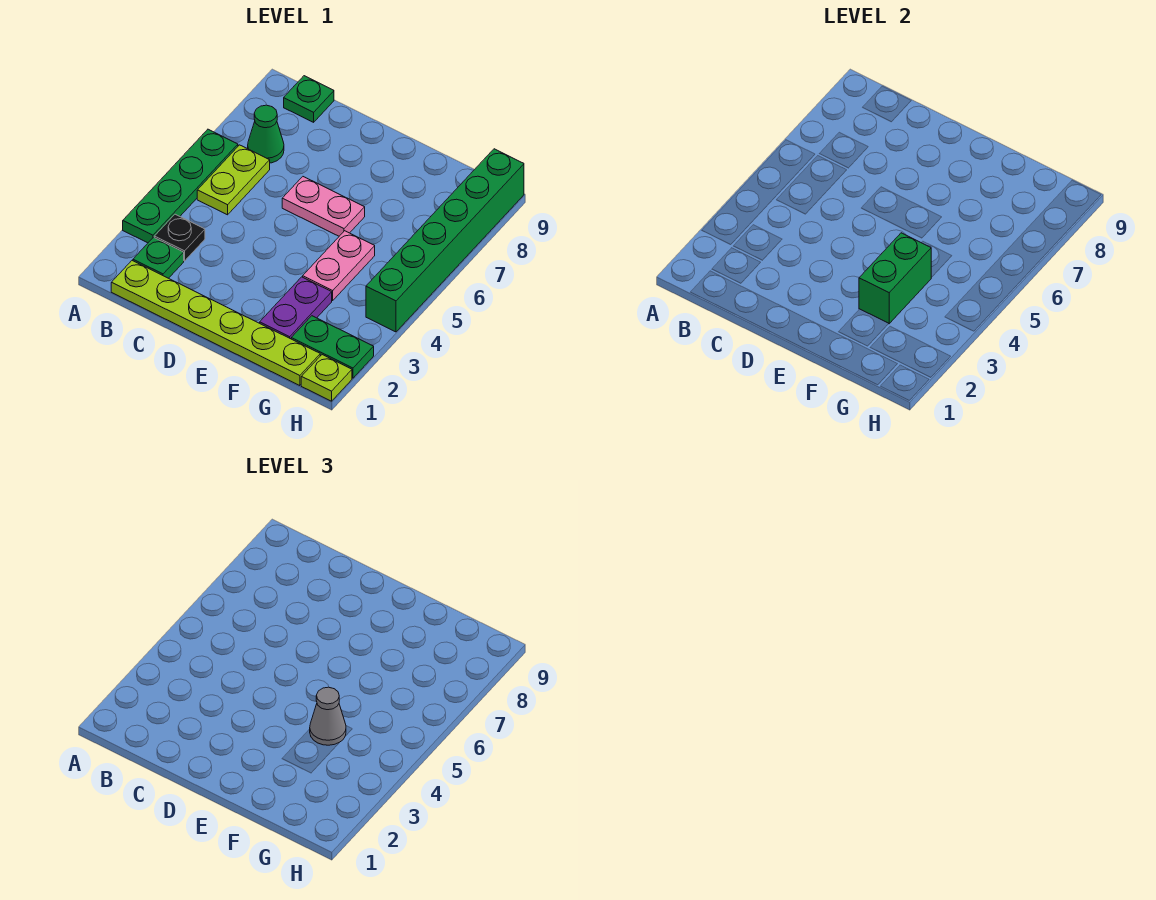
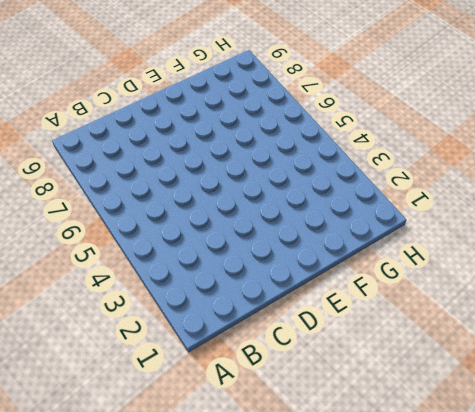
none -> green 1x4 plate [123,129,238,243]
none -> lime 1x6 plate [111,261,320,386]
none -> green 1x1 plate [133,237,184,278]

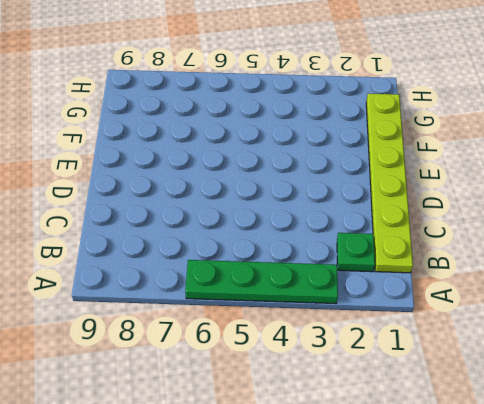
none -> black 1x1 plate [154,214,205,261]
none -> lime 1x2 plate [197,145,270,215]
none -> green 1x1 cone [248,105,284,163]

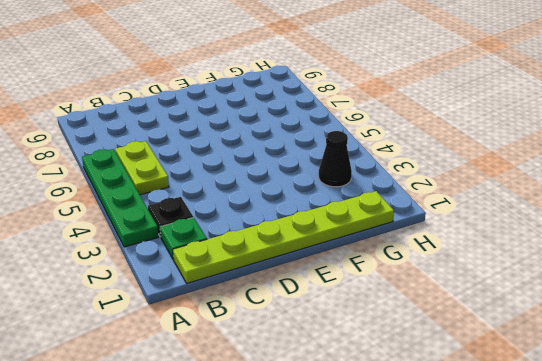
black 1x1 cone [319,131,352,187] -> none
none -> green 1x1 cone [248,105,284,163]
none -> green 1x1 plate [284,76,334,122]
none -> pink 1x2 plate [282,177,365,236]

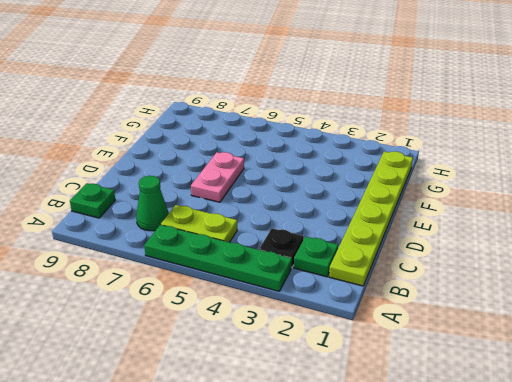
none -> purple 1x2 plate [260,277,332,339]
none -> pink 1x2 plate [303,231,375,300]
none -> green 1x2 plate [291,316,374,378]

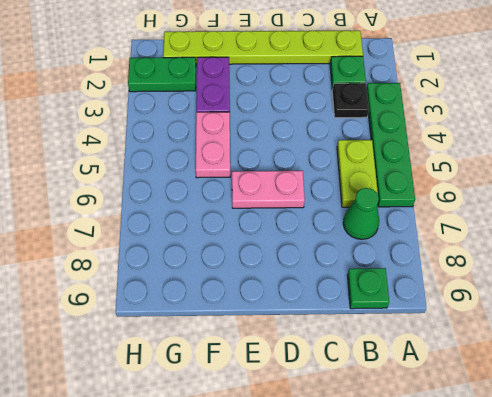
none -> lime 1x1 plate [301,355,352,401]
none -> green 1x6 brick [366,149,524,332]
none -> green 1x2 brick [859,233,931,324]

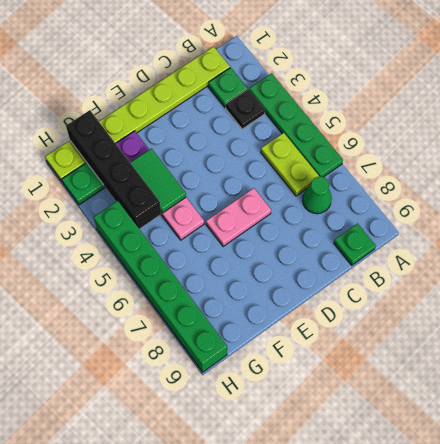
green 1x2 tile [130,149,186,213] -> green 1x2 brick [859,233,931,324]
black 1x4 brick [66,110,161,229] -> none
none -> grey 1x1 cone [310,687,346,745]

